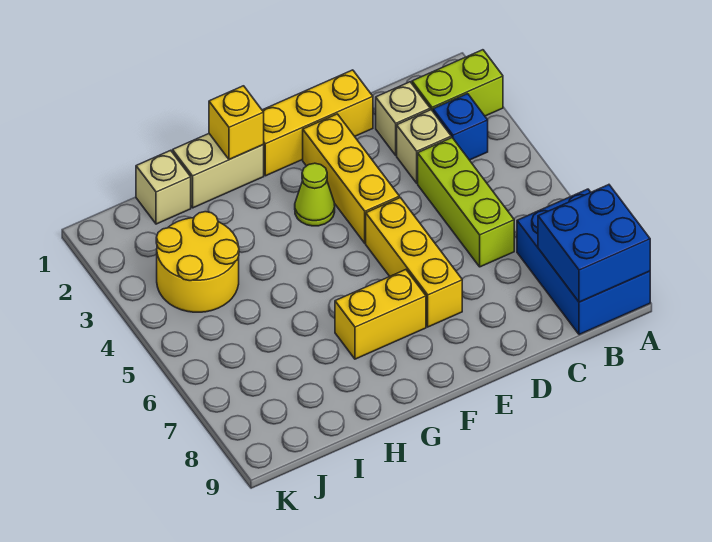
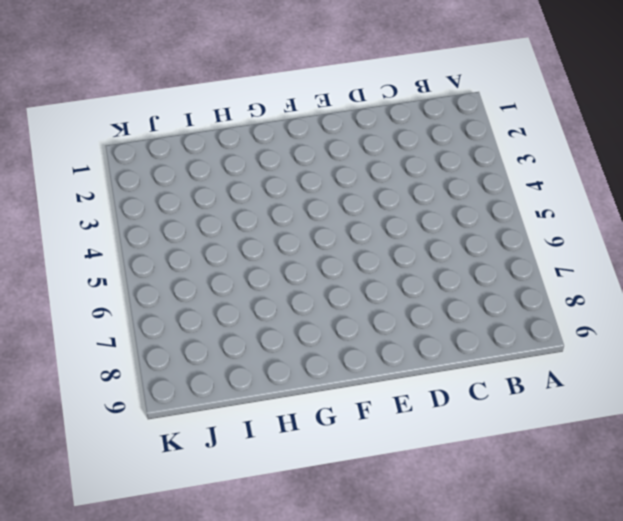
none -> lime 1x2 brick [412,50,503,116]
none -> blue 2x3 brick [517,189,650,335]
none -> blue 1x1 brick [433,94,488,160]

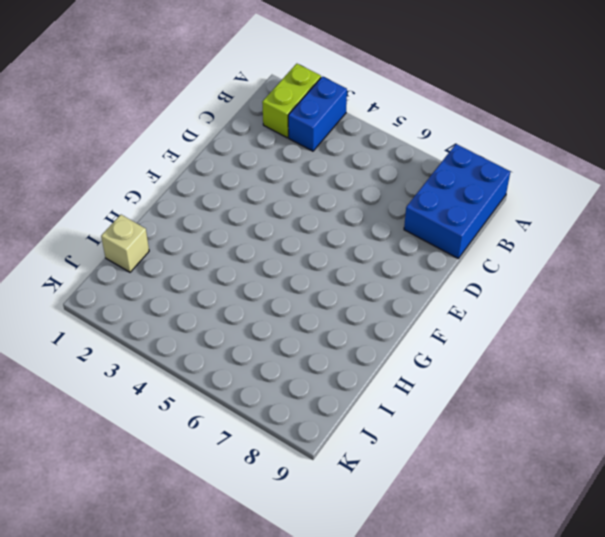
blue 1x2 brick [288,77,347,151] -> blue 1x1 brick [433,94,488,160]
blue 2x3 brick [404,144,510,258] -> blue 2x3 brick turned to [517,189,650,335]
none -> tan 1x1 brick [376,82,430,155]
none -> tan 1x1 brick [397,110,451,183]
none -> lime 1x3 brick [418,138,514,267]

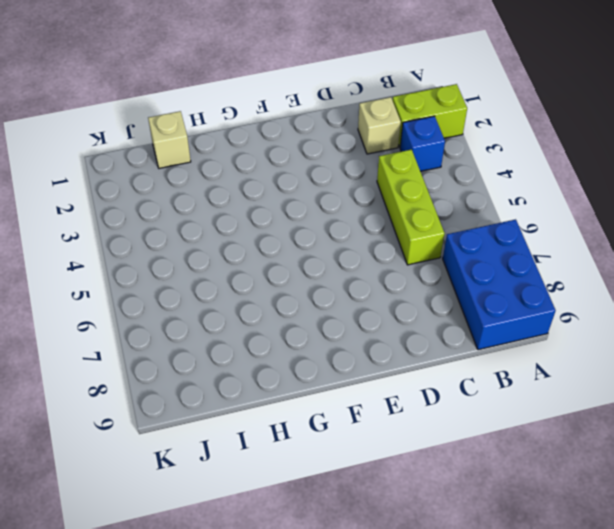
none -> tan 1x1 brick [397,110,451,183]
none -> yellow 1x3 brick [262,70,373,176]
none -> yellow 1x3 brick [303,114,399,243]

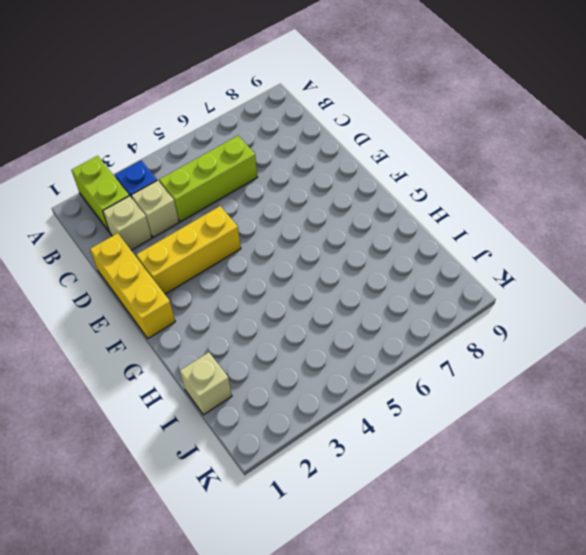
none -> blue 2x3 brick [517,189,650,335]
none -> yellow 1x3 brick [366,198,462,327]
none -> lime 1x1 cone [295,163,335,226]

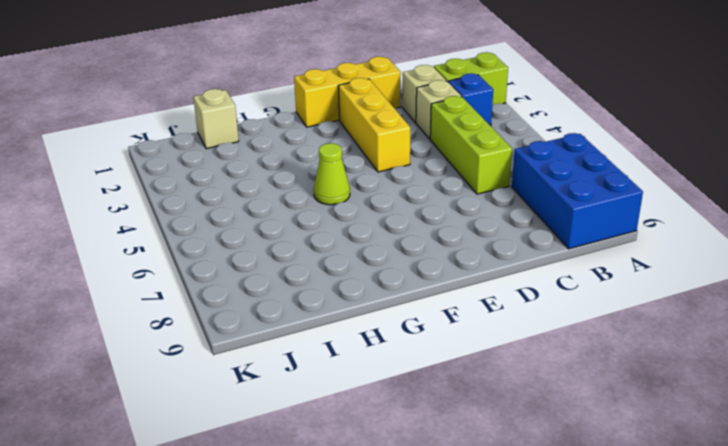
lime 1x1 cone [314,143,350,205] -> lime 1x1 cone moved to [295,163,335,226]
none -> yellow 1x3 brick [366,198,462,327]
none -> yellow 1x2 brick [335,270,426,359]
none -> tan 1x2 brick [173,134,264,208]

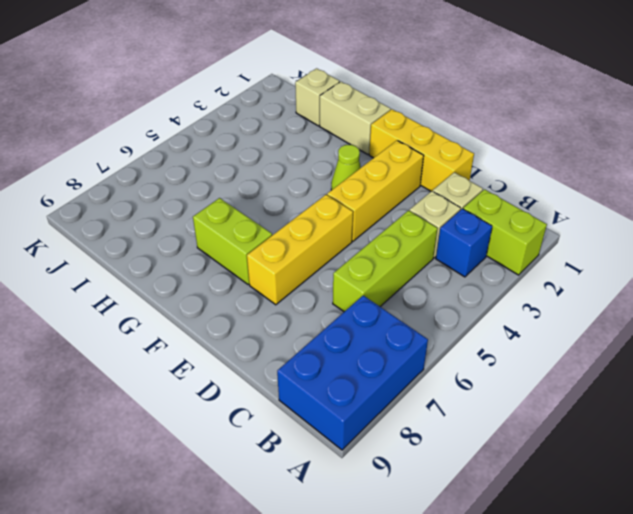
lime 1x2 brick [193,198,272,284] -> yellow 1x2 brick [335,270,426,359]
none -> yellow 2x2 round brick [156,212,239,312]
none -> blue 2x2 brick [538,185,650,302]
none -> yellow 1x1 brick [209,86,264,160]

